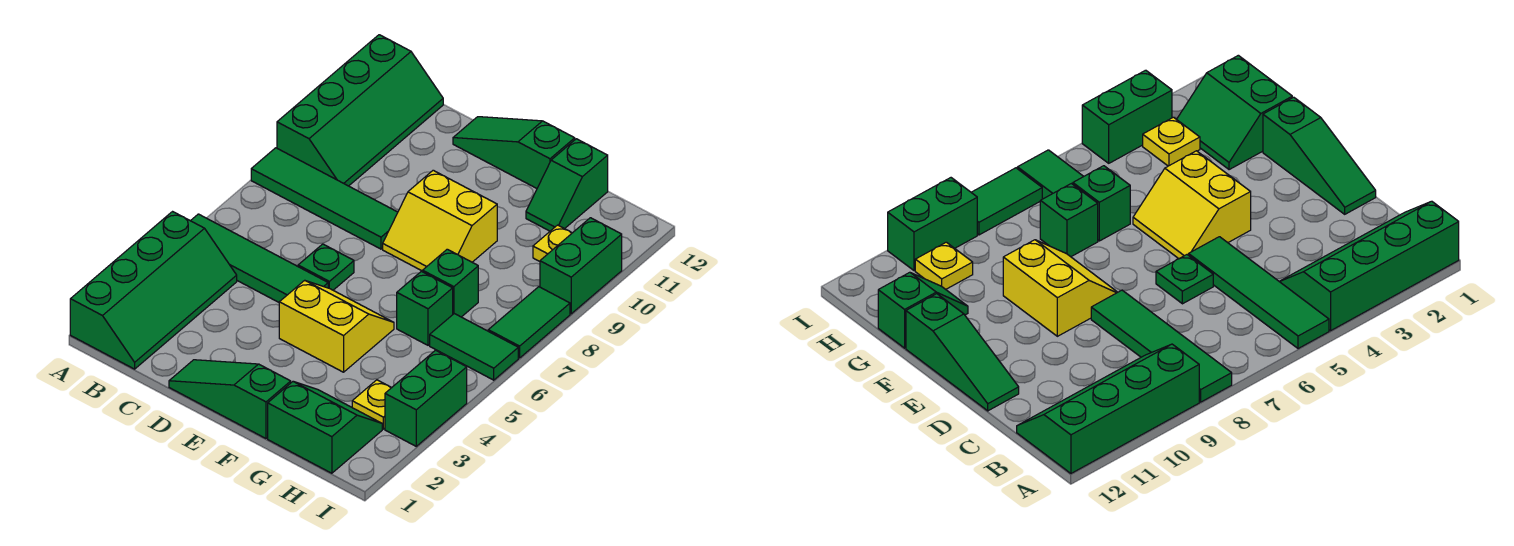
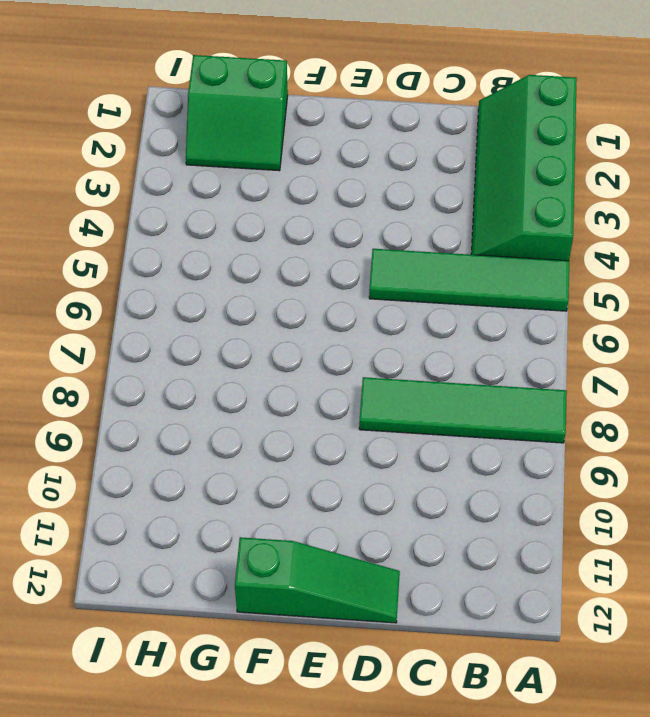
none -> green 2x4 slope [277,35,443,186]
none -> green 1x3 slope [169,360,291,438]
none -> green 1x1 plate [298,244,354,290]

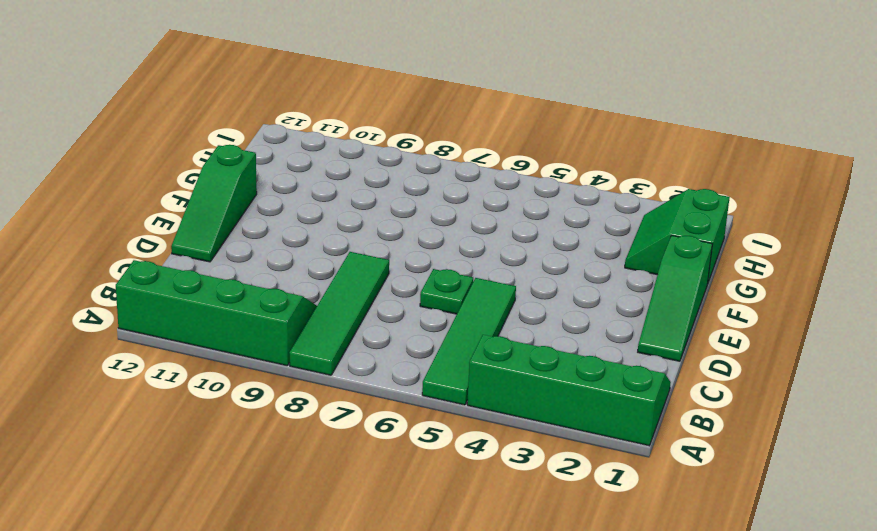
none -> yellow 2x2 slope [279,280,394,372]
none -> yellow 2x2 slope [383,170,497,271]
none -> green 1x1 brick [397,271,453,345]

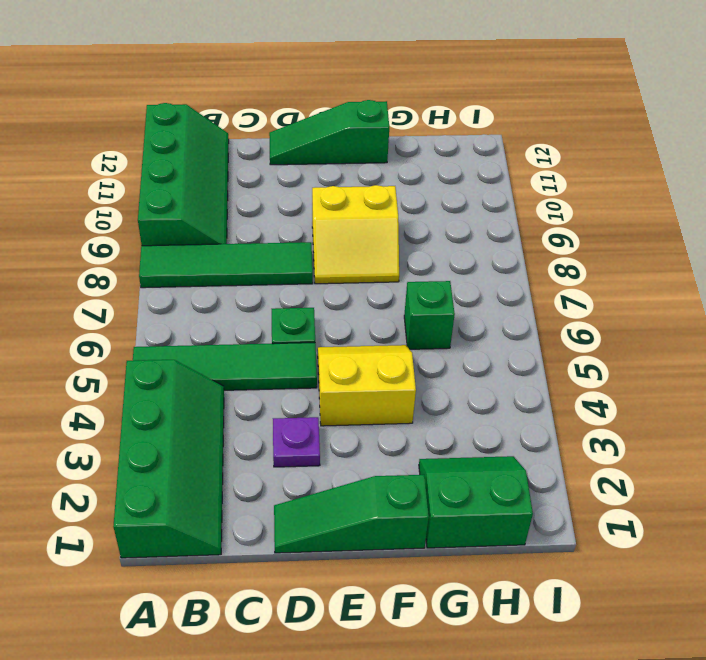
purple 1x1 plate [273,417,320,467] -> none
none -> green 1x1 brick [423,249,478,317]
none -> green 1x2 slope [526,139,608,231]
none -> yellow 1x1 plate [352,380,392,429]

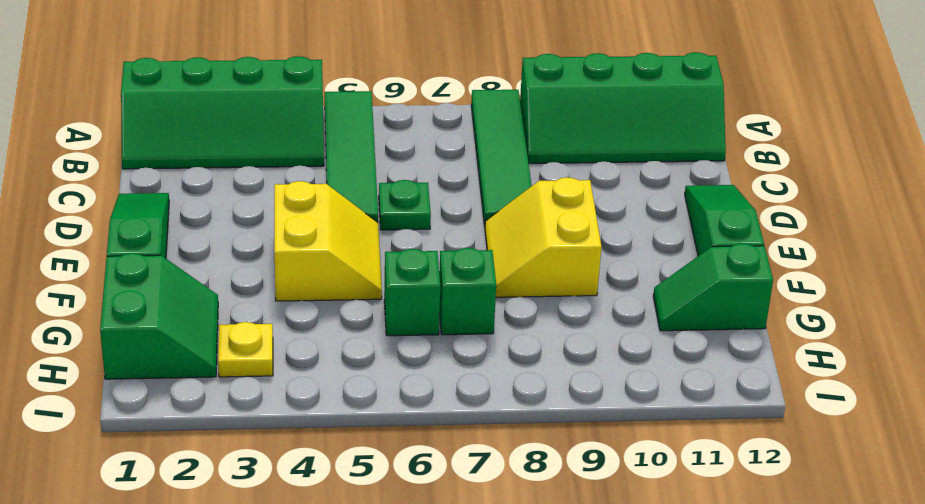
none -> green 1x2 tile [430,314,518,380]
none -> yellow 1x1 plate [533,225,572,261]
none -> green 1x2 brick [385,350,467,446]

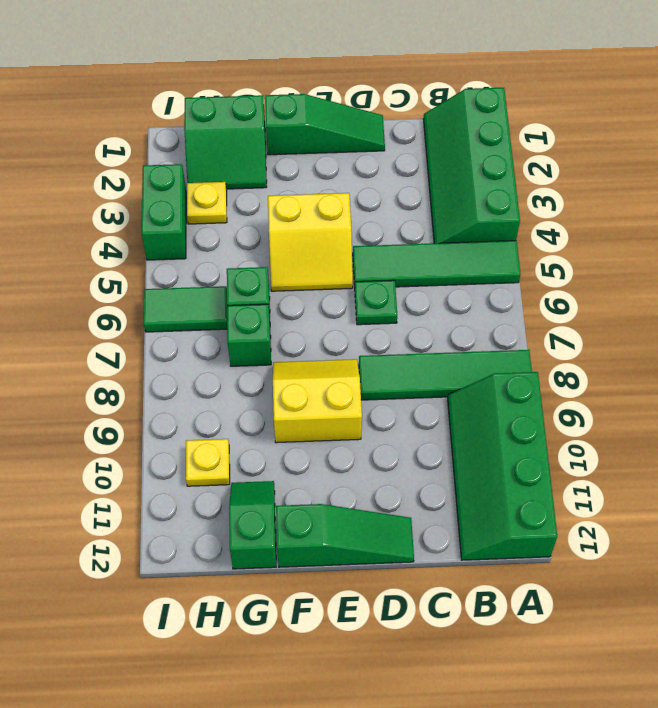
none -> green 1x2 tile [488,287,570,358]
none -> green 1x2 brick [540,218,622,314]

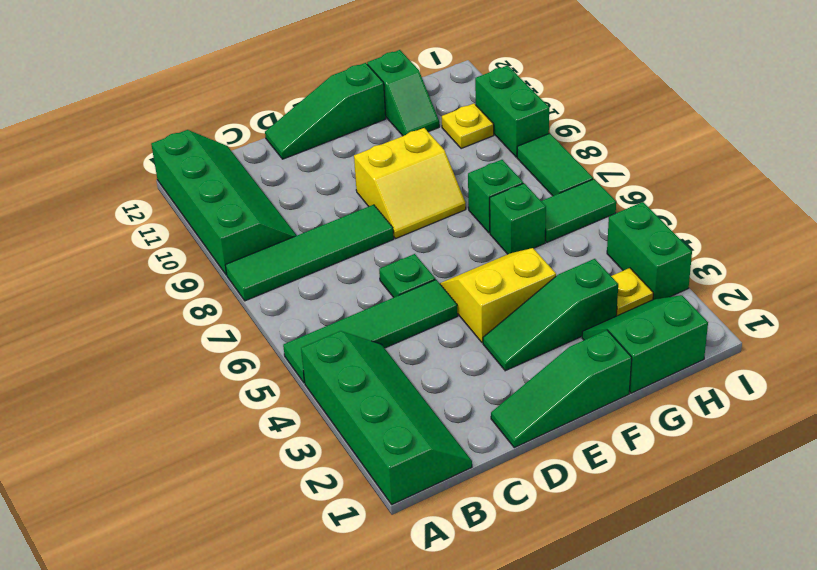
green 1x3 slope [483,259,618,371] -> none

